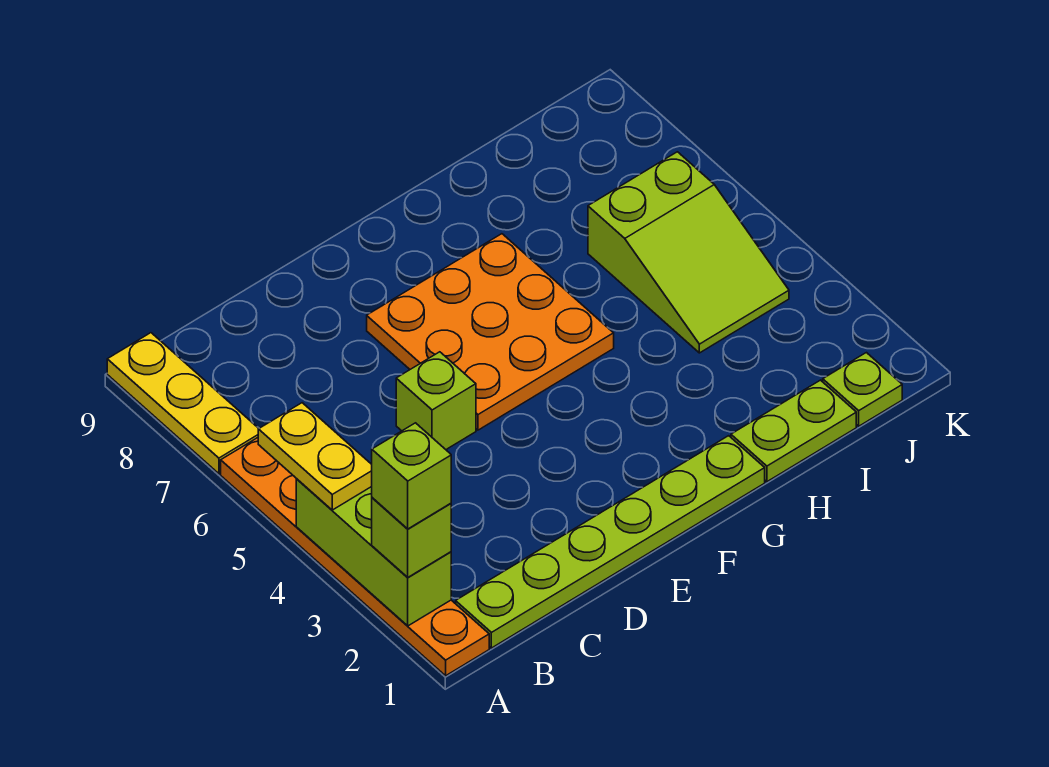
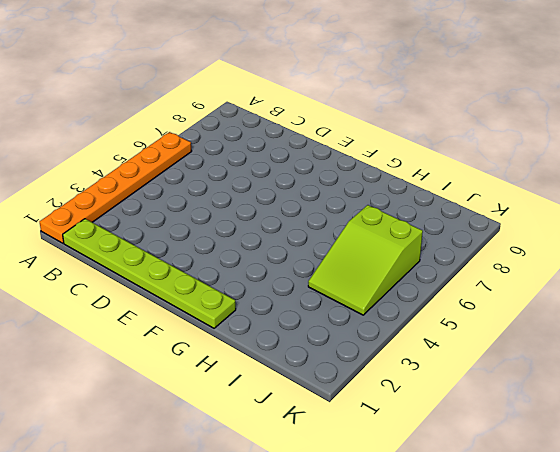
none -> yellow 1x3 plate [107,333,259,474]
none -> lime 1x1 brick [396,352,476,449]
none -> orange 3x3 plate [367,234,614,430]

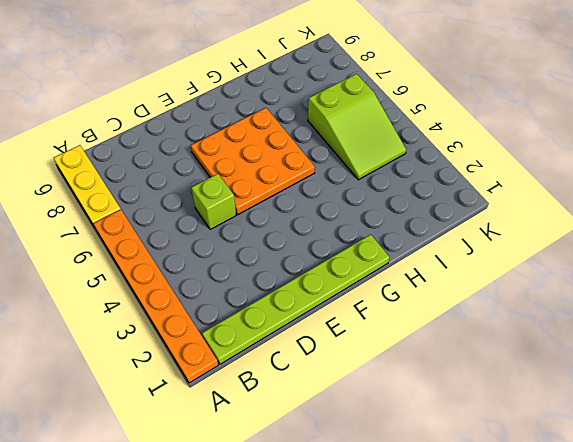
none -> lime 1x2 plate [731,380,856,482]
none -> lime 1x1 plate [823,353,902,426]
none -> lime 1x3 brick [296,479,451,626]

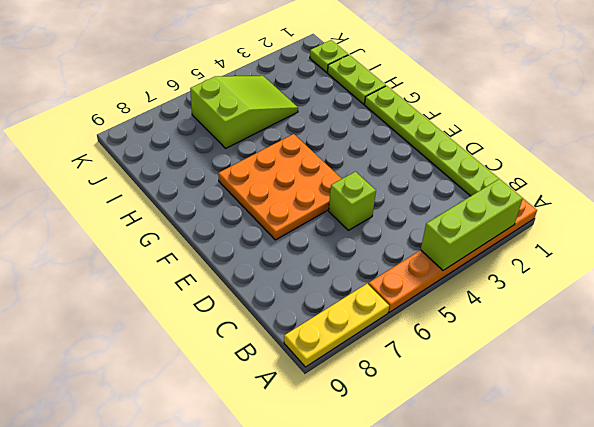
none -> lime 1x1 brick [372,498,451,577]
none -> yellow 1x2 plate [258,403,372,510]
none -> lime 1x1 brick [372,423,451,529]

